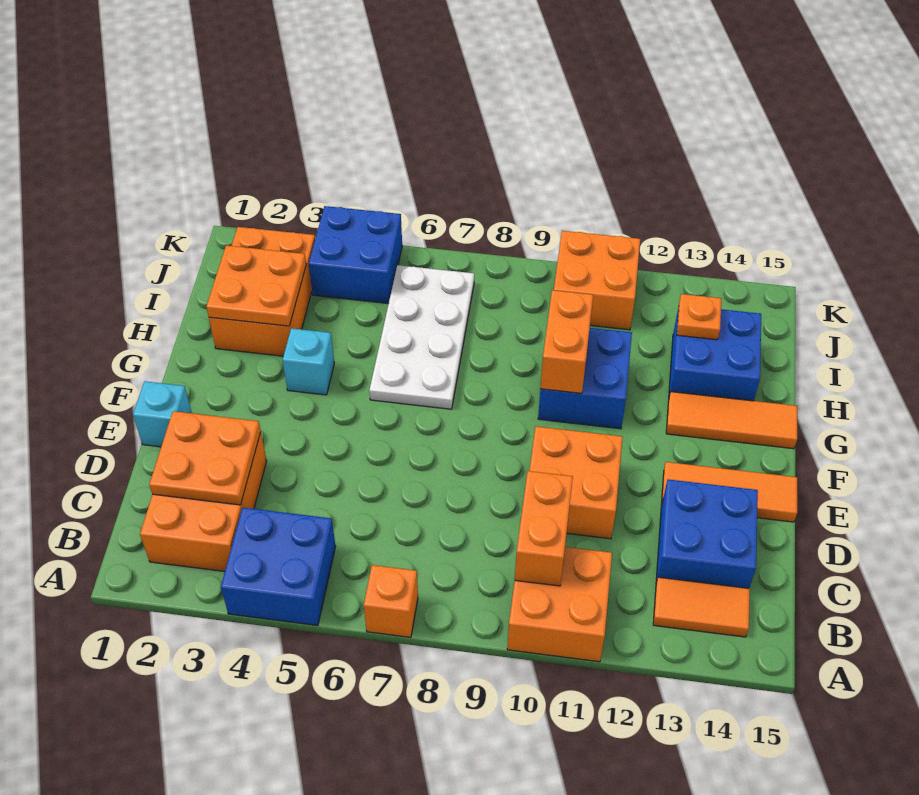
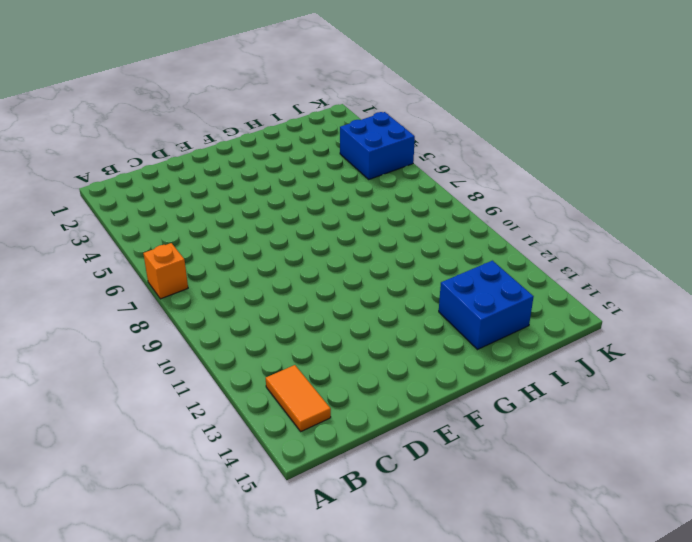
none -> blue 2x2 brick [221,508,336,626]
none -> orange 2x2 brick [507,547,612,662]
none -> orange 2x3 brick [140,432,267,571]

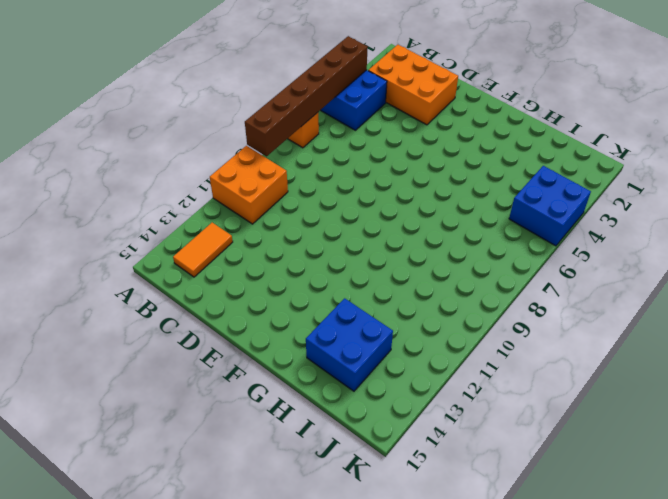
brown 1x6 brick [245,36,368,156] -> none
none -> blue 2x2 brick [656,479,758,589]
none -> orange 2x2 brick [529,426,623,539]
none -> cyan 1x1 brick [133,381,192,447]

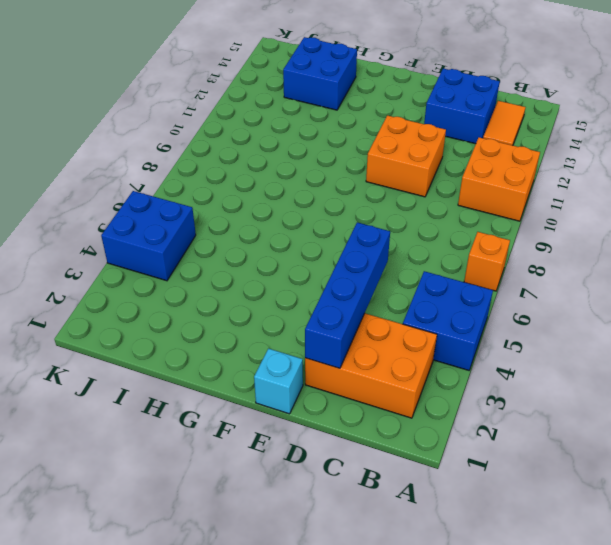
blue 1x4 brick [305,222,390,368] -> orange 2x2 plate [149,411,261,505]
none -> orange 1x3 tile [661,462,797,522]
none -> cyan 1x1 brick [283,328,334,395]
none -> white 2x4 plate [369,265,474,409]

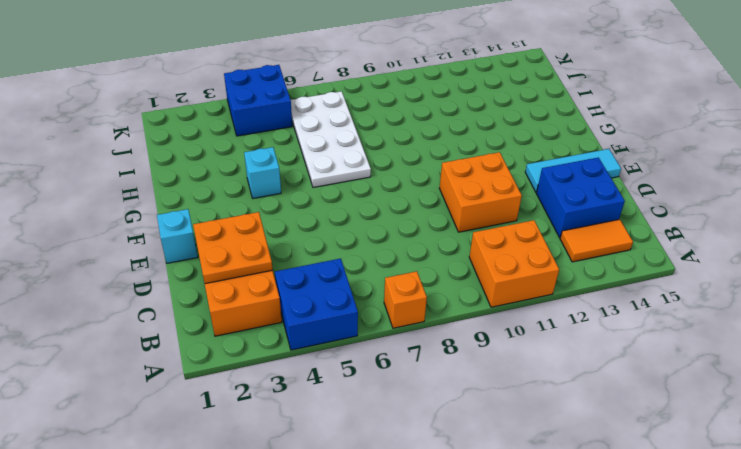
cyan 1x3 tile [525,149,621,192] -> orange 1x3 tile [661,462,797,522]
none -> blue 2x2 brick [538,328,632,429]
none -> orange 1x3 tile [666,392,797,449]
none -> orange 2x3 brick [209,227,315,356]

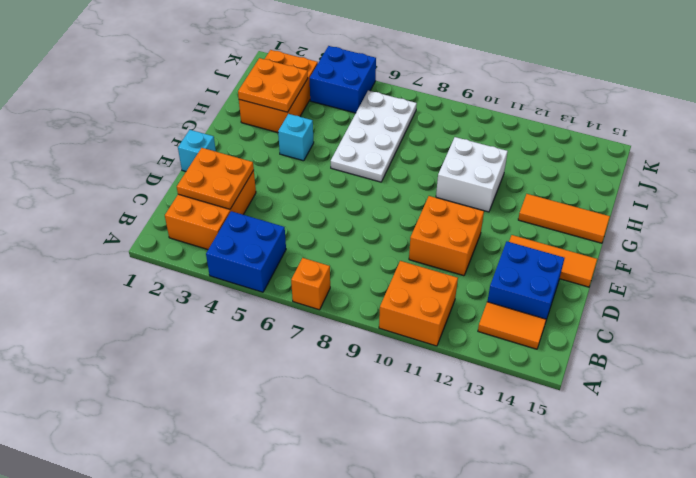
white 2x2 brick [436,137,508,212] -> blue 2x2 brick [538,328,632,429]
none -> blue 2x2 brick [669,307,761,401]
none -> orange 2x2 brick [554,231,640,330]
none -> orange 1x2 brick [515,471,573,586]

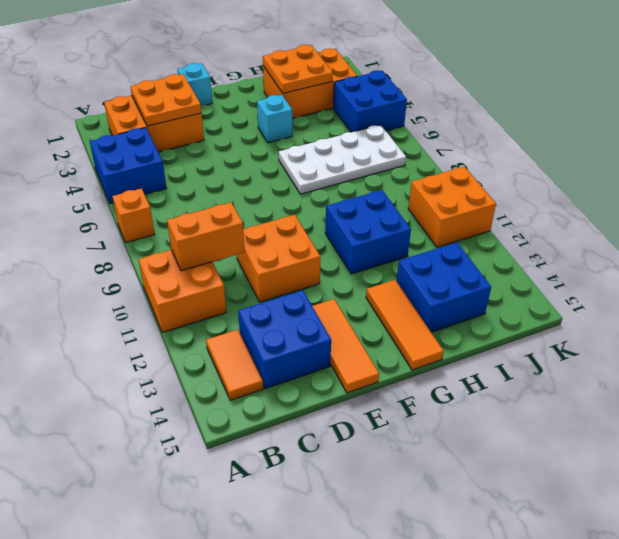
none -> orange 1x2 brick [540,290,593,393]
none -> orange 1x1 plate [677,294,721,340]

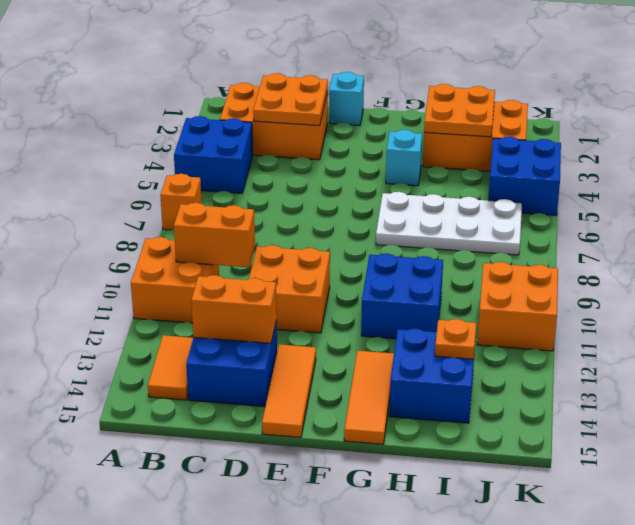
orange 1x2 brick [191,275,277,343] -> orange 1x2 brick moved to [540,290,593,393]

